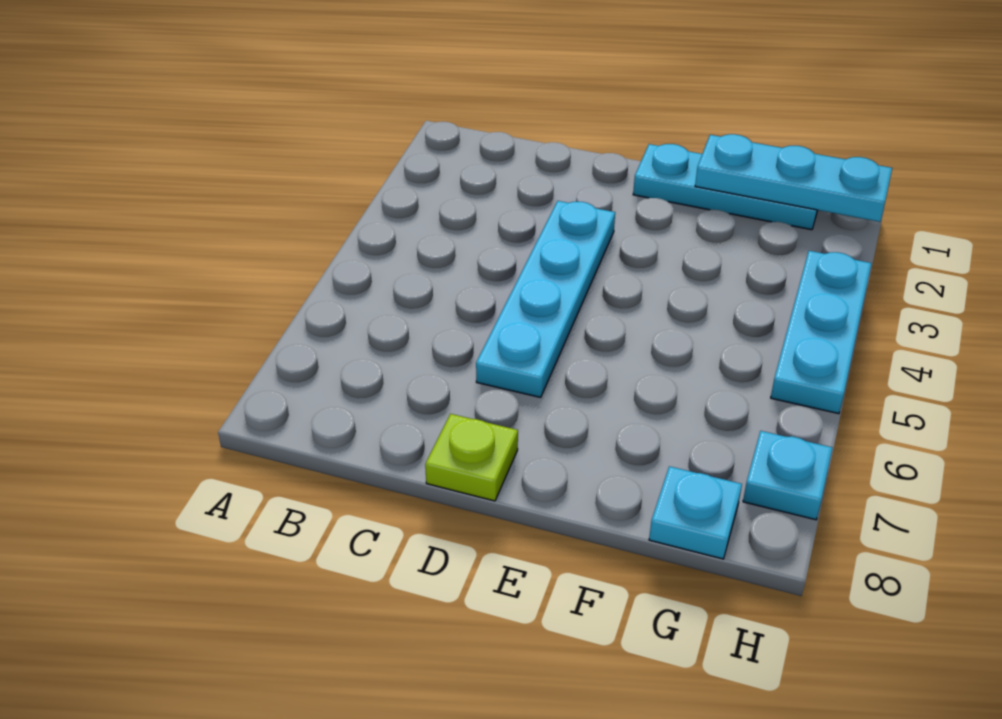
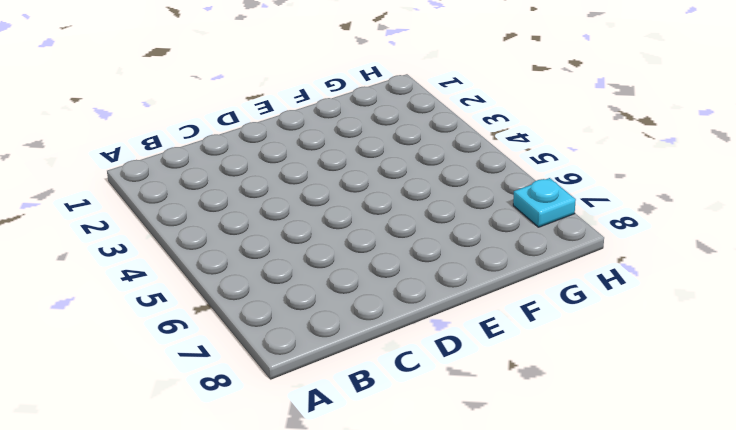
none -> cyan 1x4 plate [476,201,615,397]
none -> lime 1x1 plate [425,414,518,501]

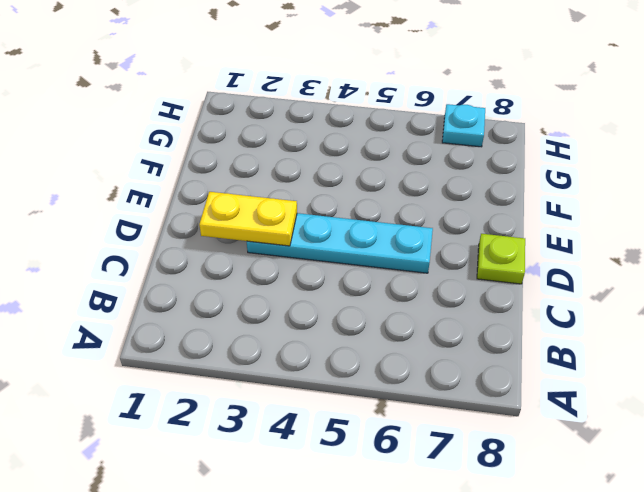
yellow 1x2 plate [199,192,297,246] -> none
none -> cyan 1x3 plate [633,144,818,230]
none -> cyan 1x1 plate [649,466,742,559]

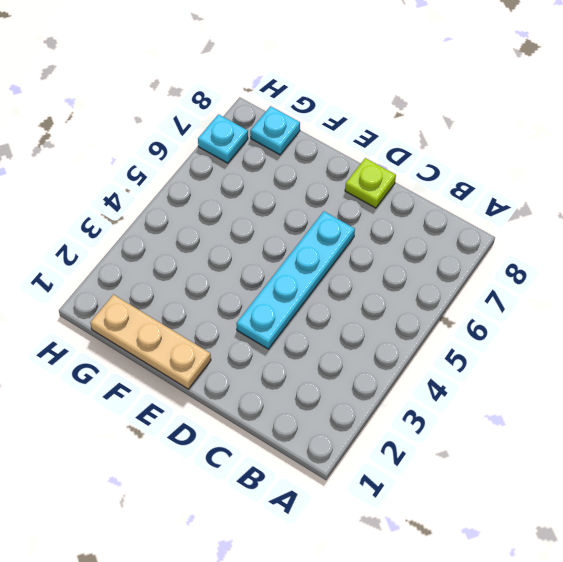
tan 1x3 plate [90,295,211,389] -> cyan 1x3 plate [633,144,818,230]
none -> cyan 1x3 plate [771,251,872,414]
none -> cyan 1x3 plate [695,134,892,222]

